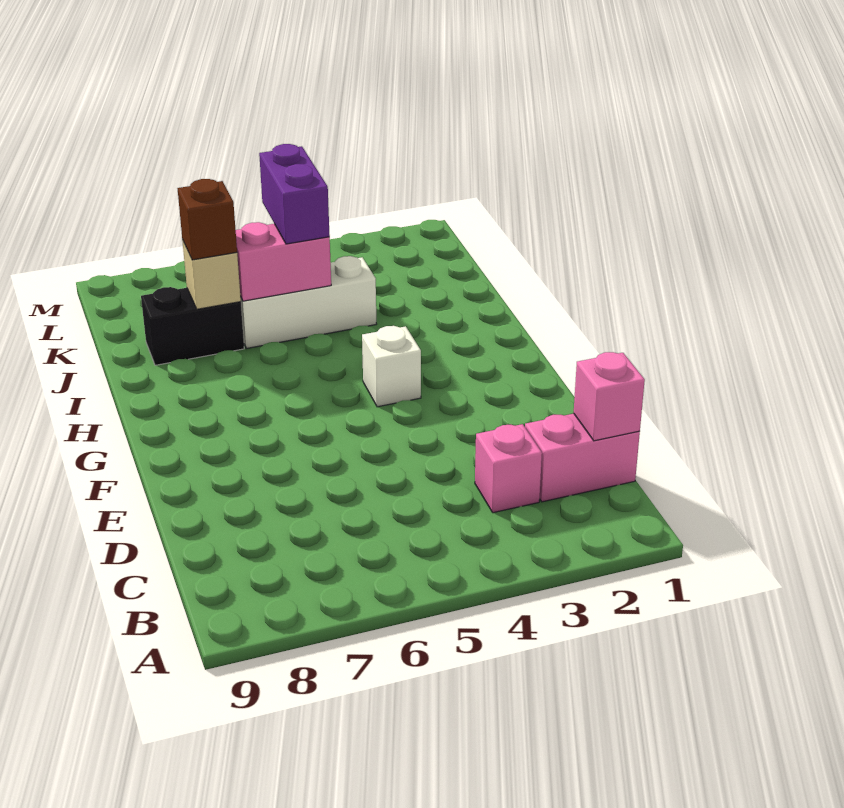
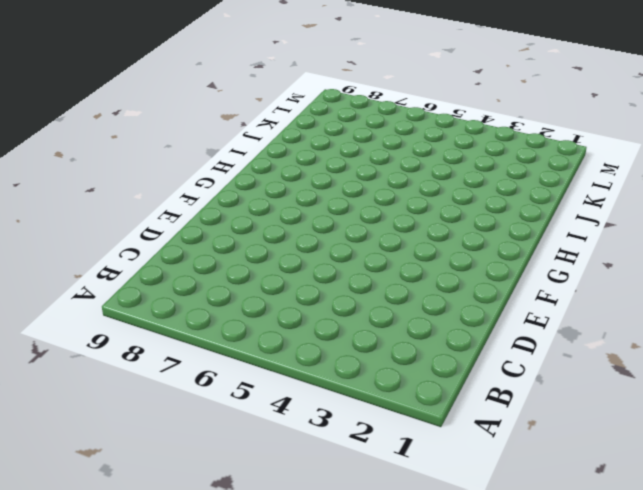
none -> pink 1x2 brick [525,414,640,502]
none -> pink 1x1 brick [475,424,542,513]

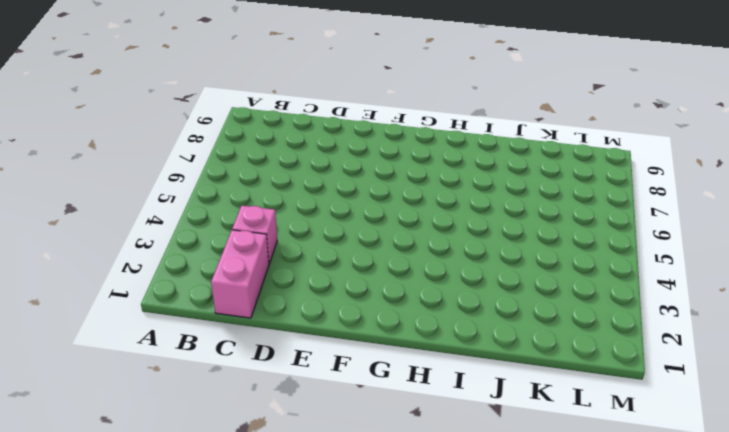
none -> white 1x1 brick [362,326,421,407]
none -> white 1x3 brick [240,256,376,348]

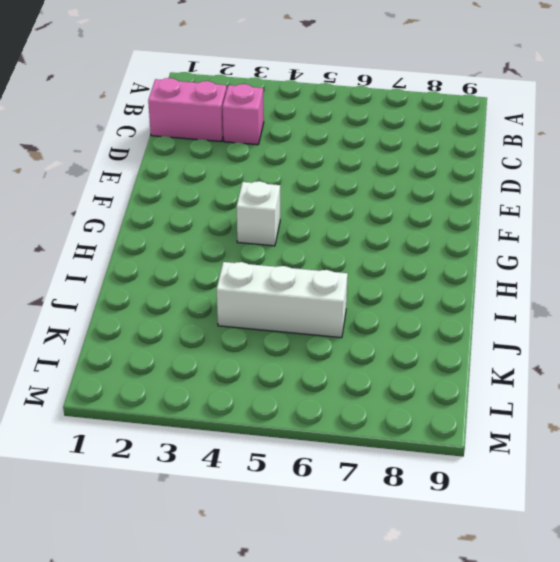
none -> black 1x2 brick [141,287,244,365]
none -> pink 1x1 brick [574,352,645,441]

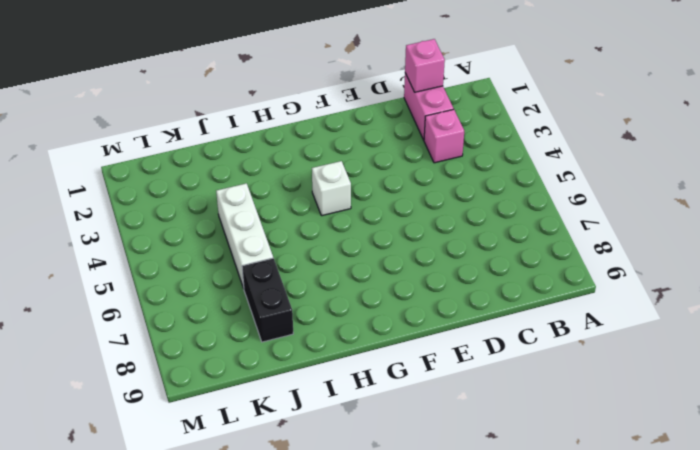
none -> pink 1x2 brick [236,222,331,301]
none -> tan 1x1 brick [182,240,241,309]

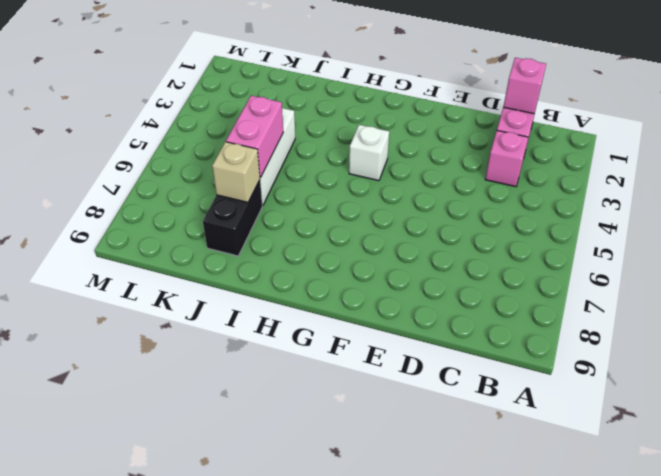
none -> purple 1x2 brick [259,144,330,244]
none -> brown 1x1 brick [177,179,237,260]

